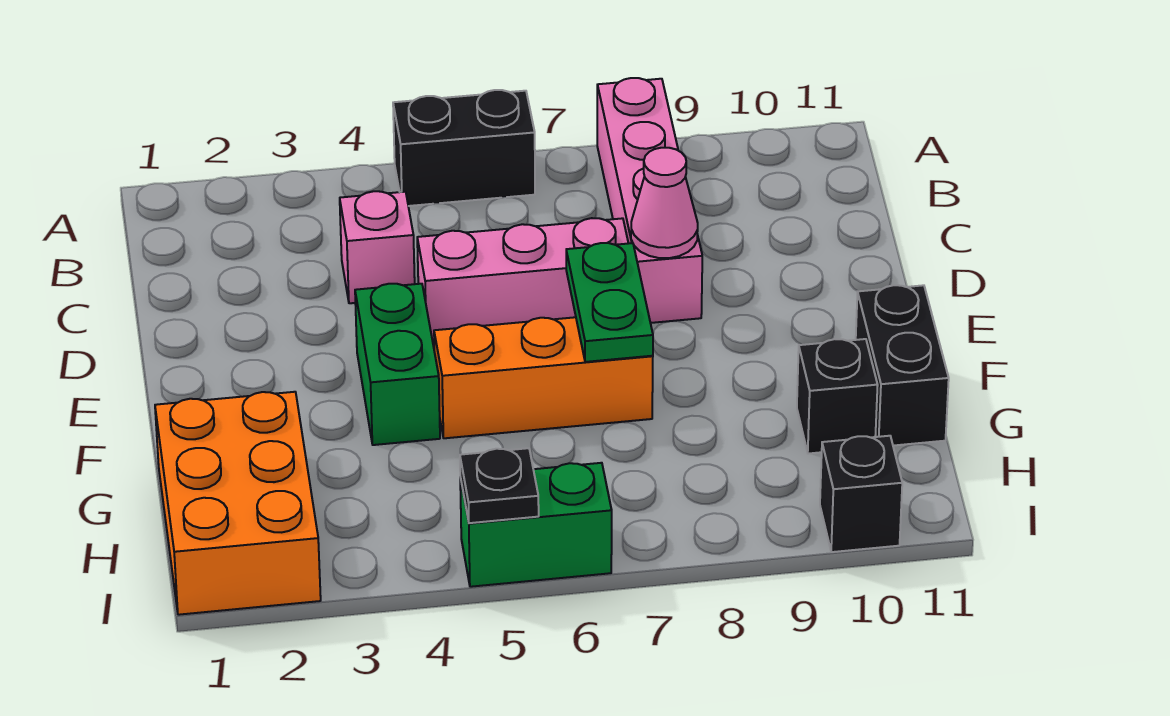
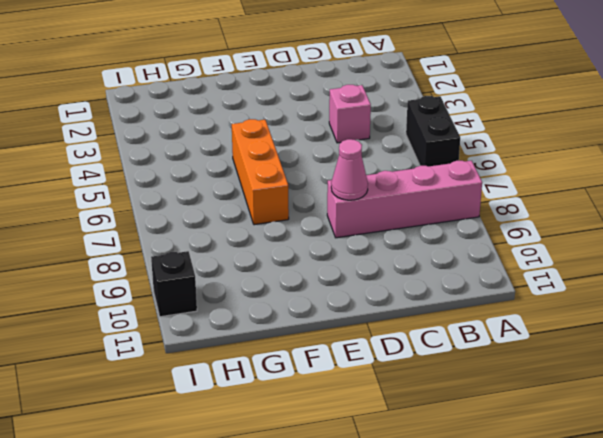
none -> pink 1x3 brick [417,218,628,343]
none -> green 1x2 brick [355,284,440,445]
none -> black 1x2 brick [856,285,949,446]

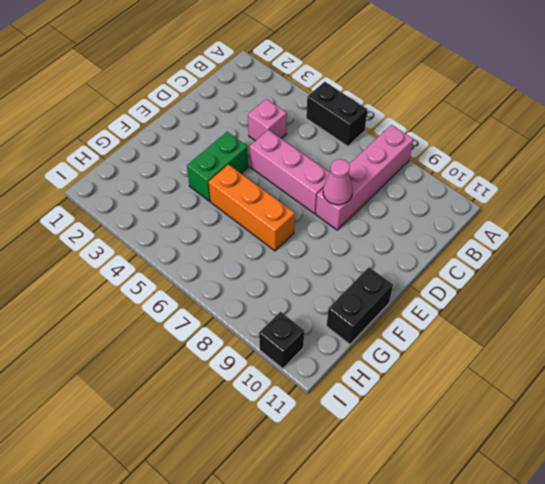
none -> orange 2x3 brick [155,392,321,615]
none -> black 1x1 brick [797,339,878,454]
none -> green 1x2 brick [460,463,612,587]

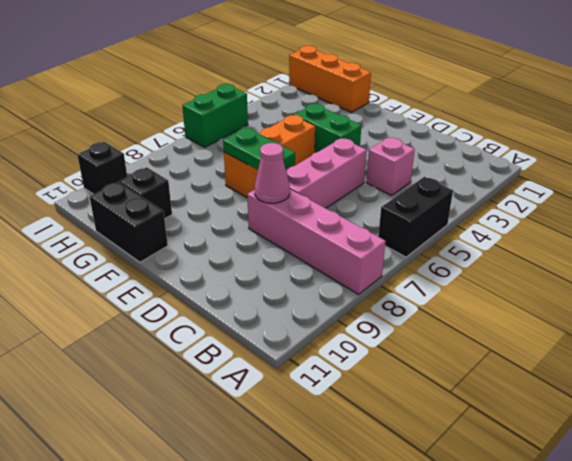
orange 1x3 brick [289,46,371,112] -> orange 2x3 brick [155,392,321,615]
none -> black 1x1 plate [460,448,539,523]

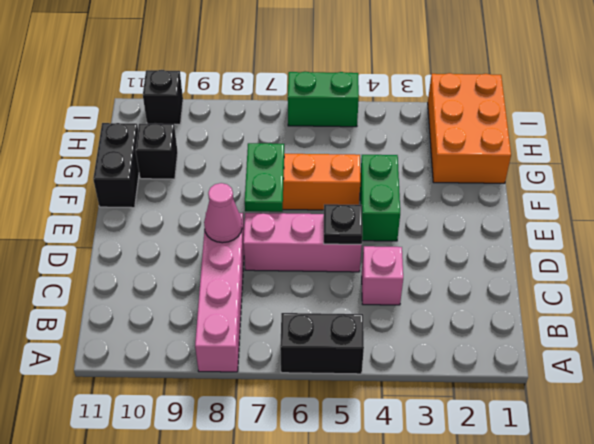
black 1x1 plate [324,204,362,244] -> black 1x1 plate moved to [460,448,539,523]

